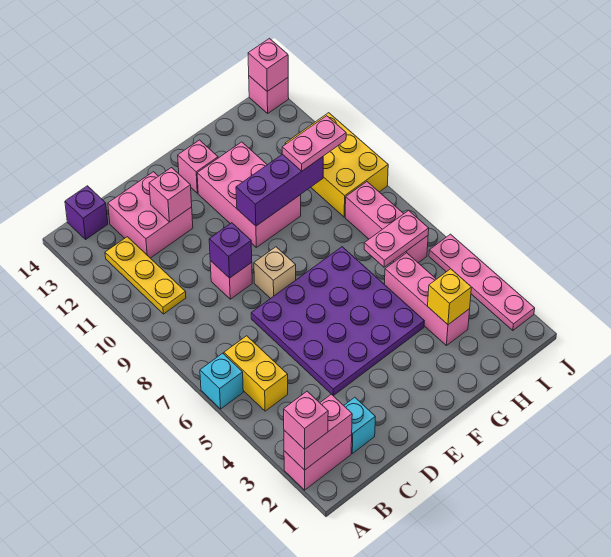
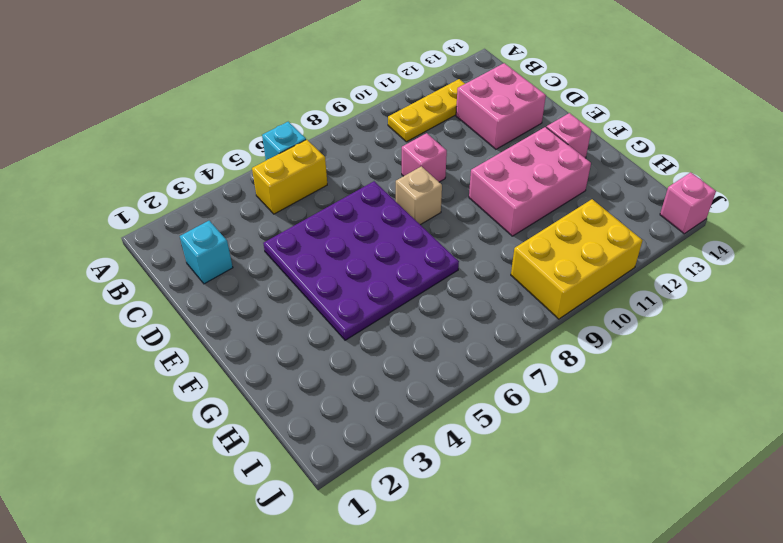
none -> pink 1x2 brick [284,435,352,490]
none -> purple 1x1 brick [65,186,108,239]
none -> pink 1x3 brick [384,253,470,346]

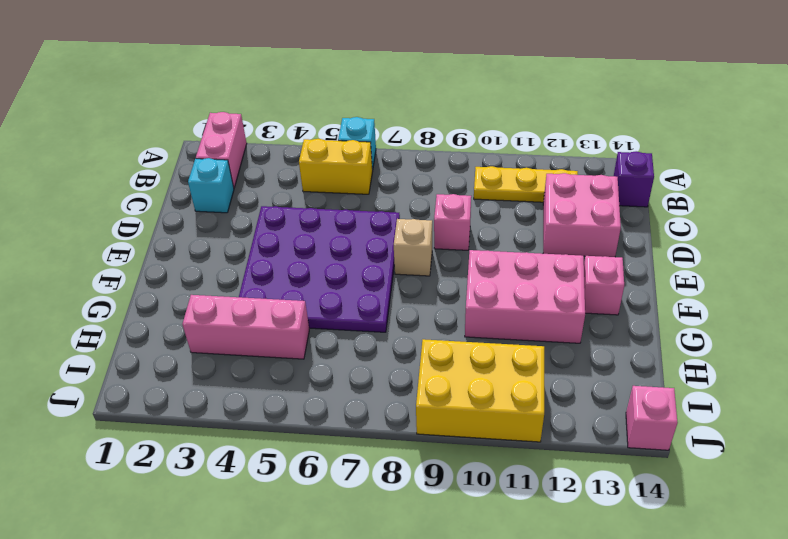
none -> pink 1x3 brick [345,182,428,263]
none -> pink 1x4 plate [429,234,535,331]
none -> pink 1x2 brick [284,394,352,470]

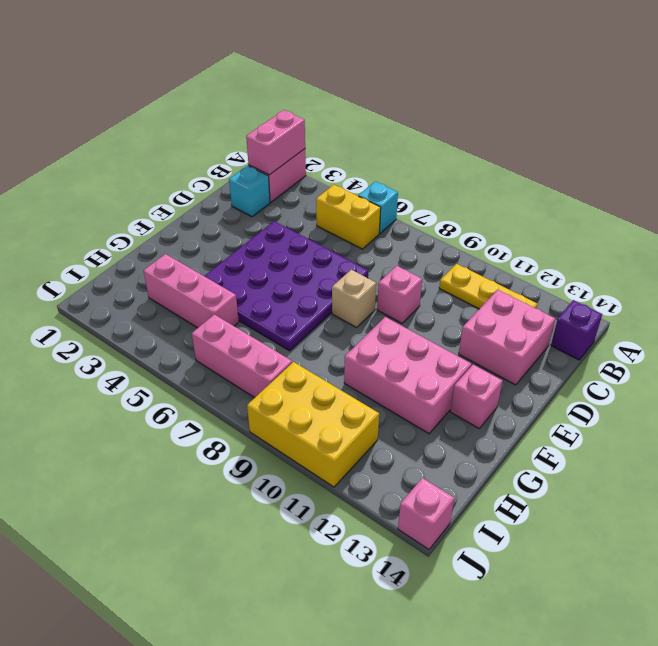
none -> pink 1x4 plate [429,234,535,331]
none -> purple 1x1 brick [209,223,252,278]
none -> pink 1x1 brick [149,168,192,222]

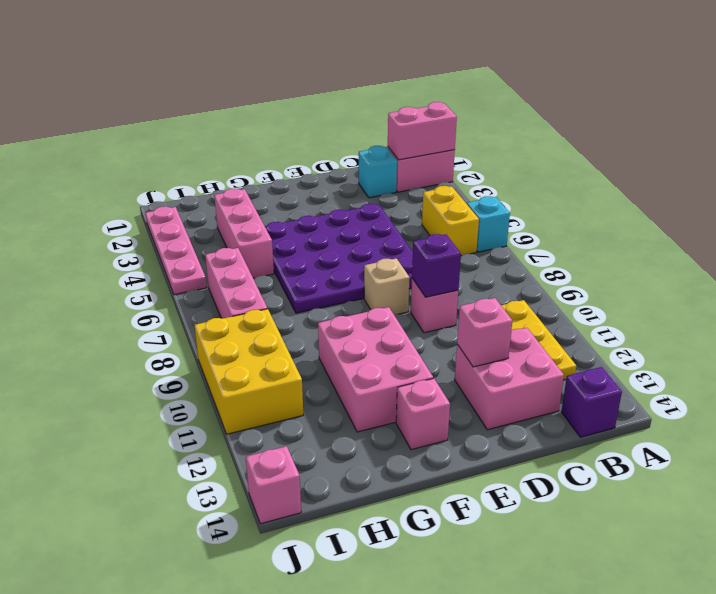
none -> purple 1x3 brick [236,154,323,226]
none -> yellow 1x1 brick [428,269,471,325]
none -> pink 1x2 plate [364,210,429,267]

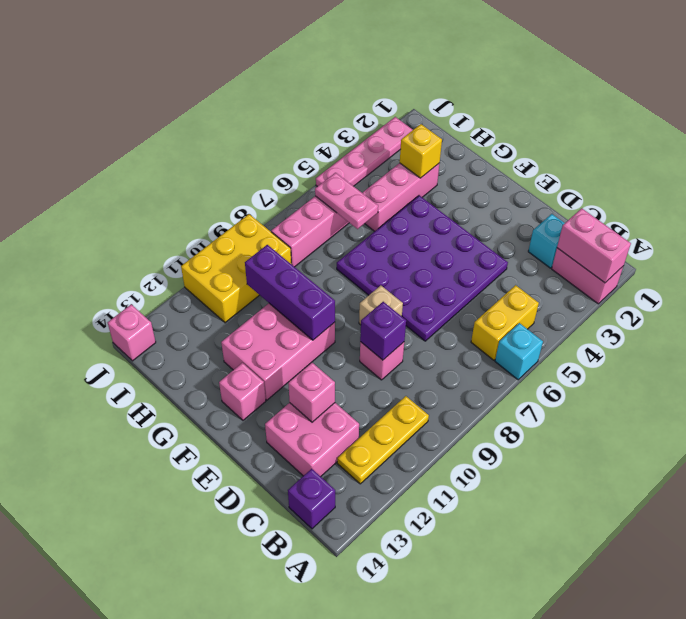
none -> pink 1x1 brick [248,38,288,91]
none -> pink 1x1 brick [284,391,328,449]
none -> pink 1x2 plate [282,116,346,171]

